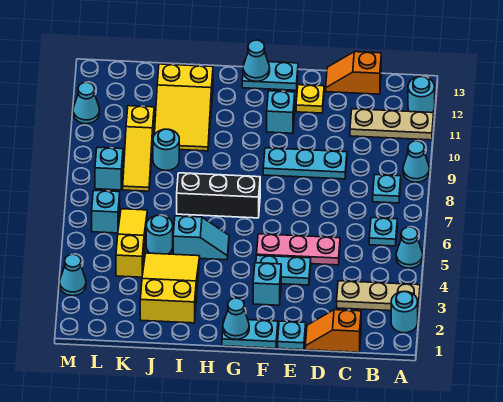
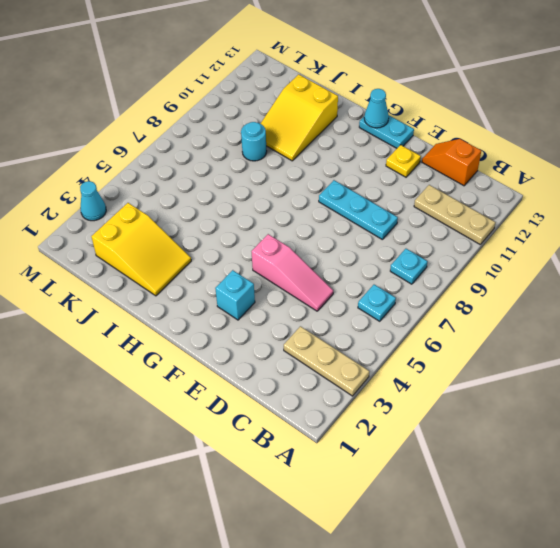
pink 1x3 slope [251,234,333,311] -> pink 1x3 plate [257,234,340,265]
yellow 2x3 slope [91,203,191,296] -> yellow 2x3 slope turned to [140,253,200,323]
none -> cyan 1x1 round brick [391,291,418,333]
none -> cyan 1x1 cone [396,227,423,268]
none -> cyan 1x1 cone [403,141,429,182]
none -> cyan 1x1 round brick [408,76,435,113]

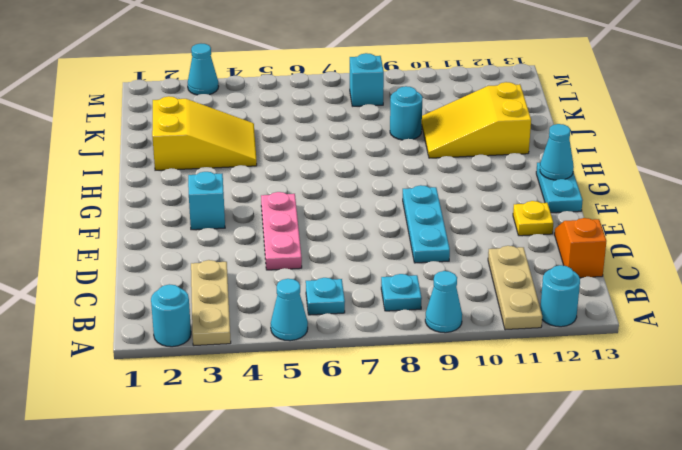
none -> orange 1x2 slope [305,310,361,352]
none -> cyan 1x1 plate [278,321,306,350]
none -> cyan 1x2 plate [256,255,311,285]
none -> cyan 1x2 plate [222,319,278,348]

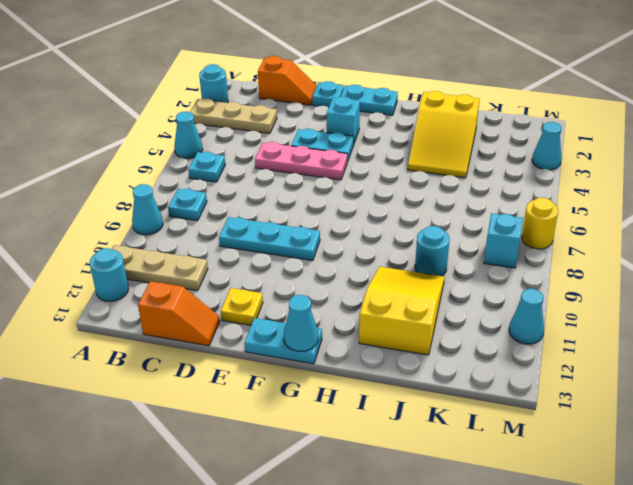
yellow 1x1 round brick [522,198,558,249] -> none
none -> cyan 1x1 brick [267,91,295,133]
none -> black 1x3 brick [177,173,260,218]
none -> cyan 1x2 slope [173,216,229,260]
none -> cyan 1x1 round brick [146,215,173,254]

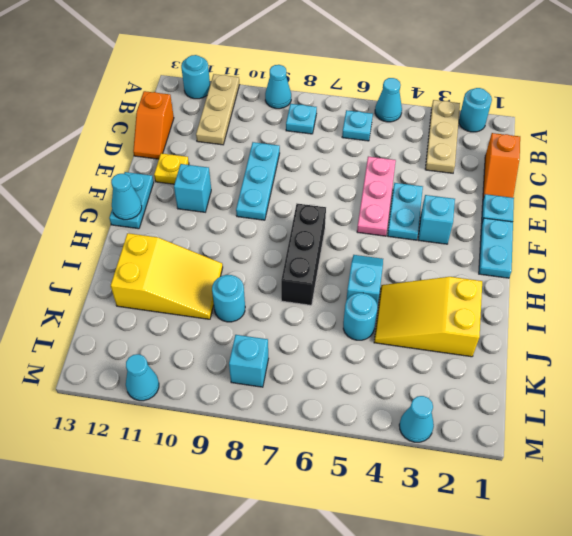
none -> yellow 1x3 slope [116,209,147,277]
none -> yellow 1x3 slope [123,106,154,191]
none -> cyan 1x1 brick [92,190,120,233]
none -> cyan 1x1 cone [223,298,249,339]

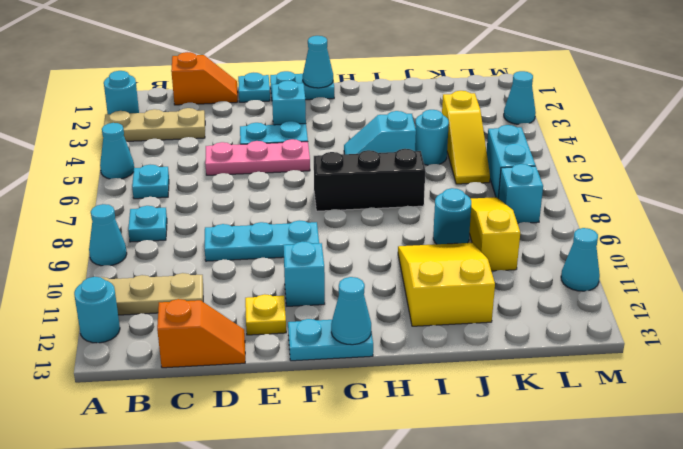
cyan 1x2 brick [487,125,536,198] -> cyan 1x1 brick [92,190,120,233]
none -> yellow 2x3 slope [140,253,200,323]

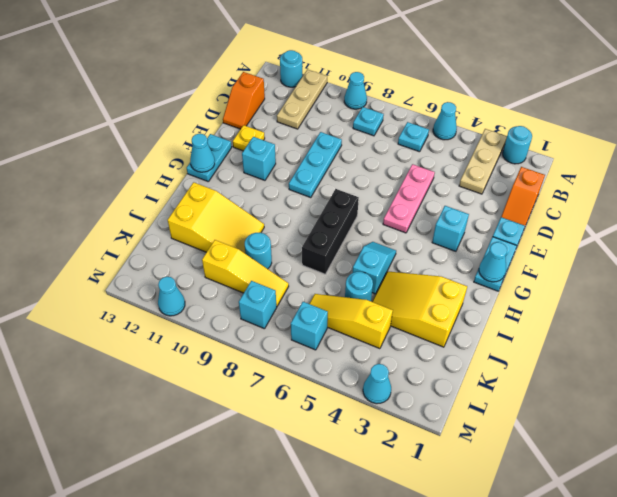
none -> cyan 1x2 plate [256,255,311,285]

